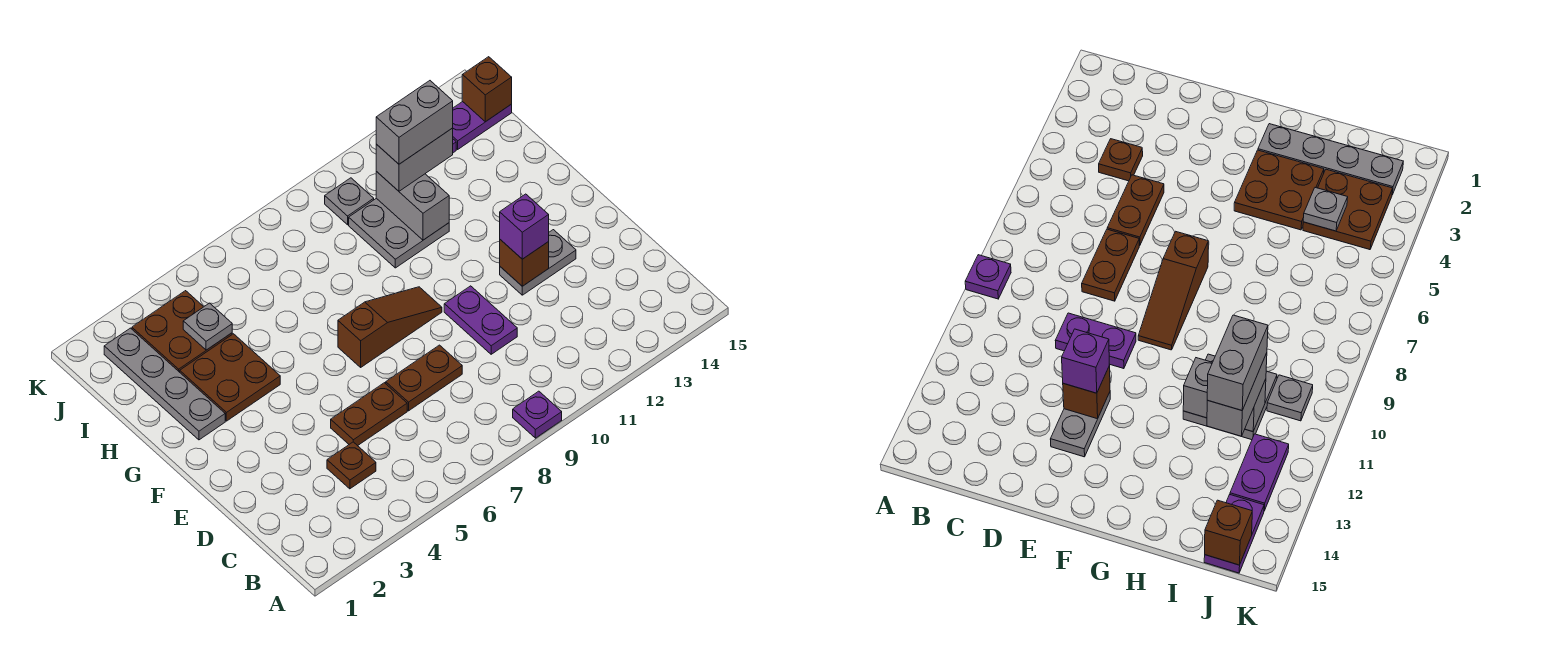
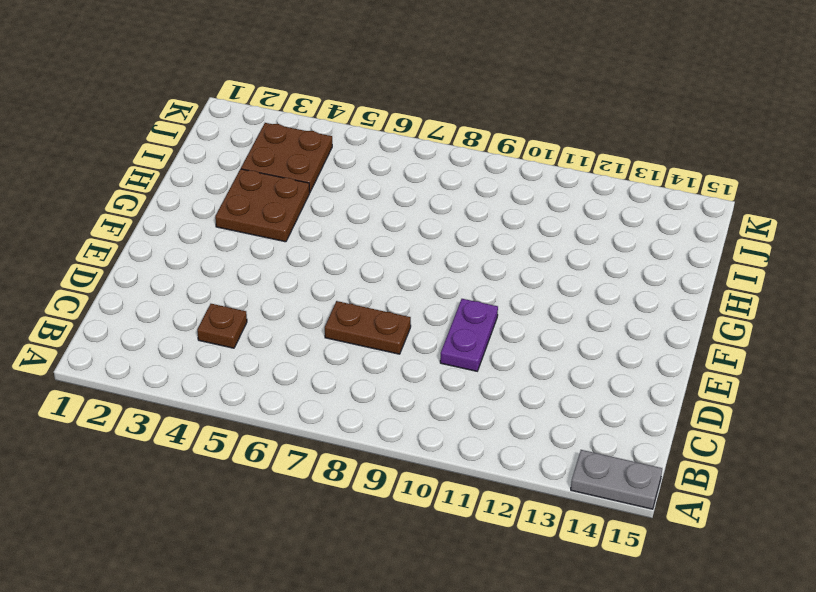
grey 1x2 plate [571,450,662,509] -> grey 1x2 plate moved to [500,230,576,295]
none -> purple 1x1 plate [513,391,562,438]
none -> brown 1x2 plate [331,383,407,446]
none -> brown 1x3 slope [338,287,442,367]

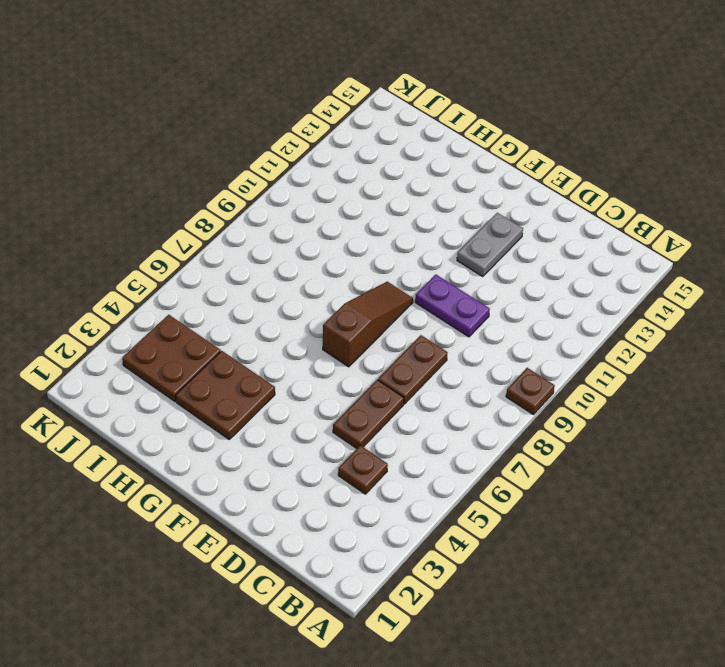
brown 1x1 plate [506,368,555,415] -> purple 1x1 plate [513,391,562,438]
none -> grey 1x4 plate [104,328,225,440]
none -> grey 2x2 plate [349,198,449,268]
none -> grey 1x1 plate [325,178,374,225]

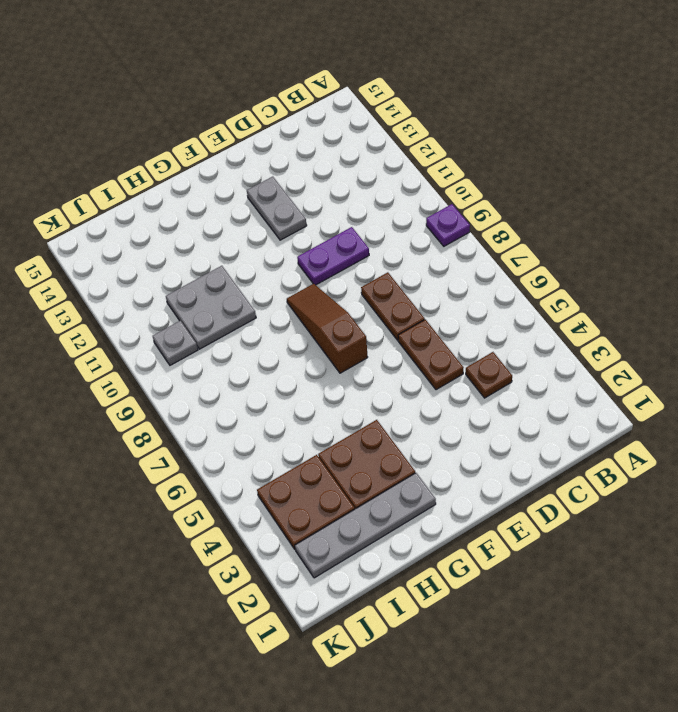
none -> purple 1x2 plate [1230,434,1289,511]
none -> purple 1x2 plate [453,102,512,149]
none -> brown 1x1 brick [500,240,549,286]

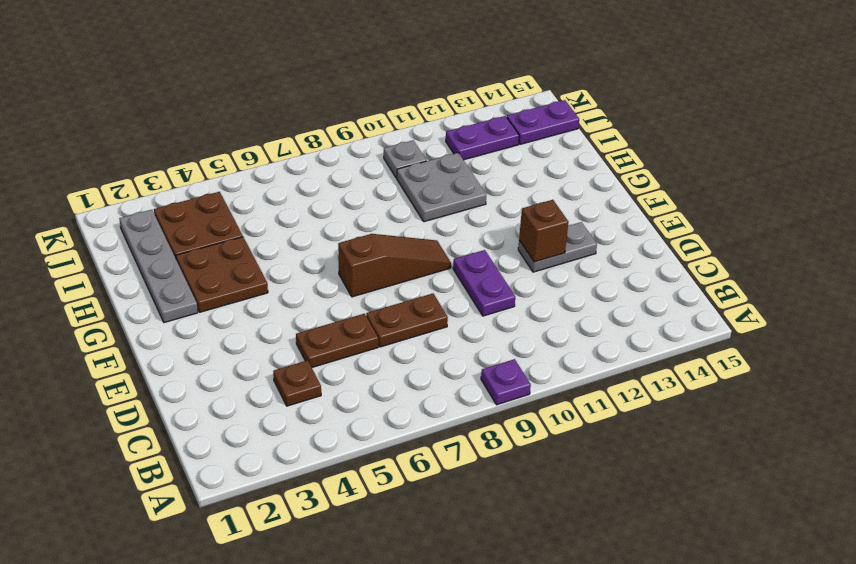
none -> grey 1x2 brick [376,171,449,240]
none -> grey 1x1 plate [183,303,232,350]
none -> brown 1x1 brick [462,57,512,122]

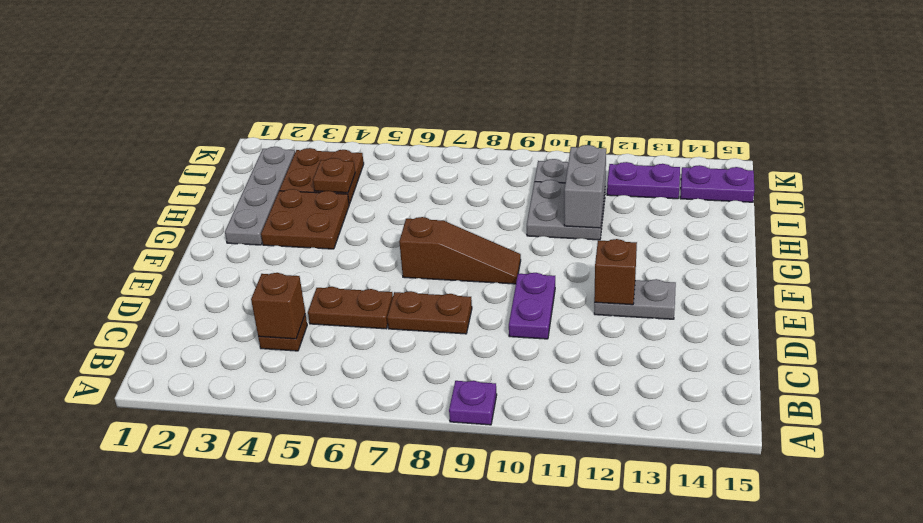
brown 1x1 brick [251,273,305,339] -> brown 1x1 brick moved to [462,57,512,122]
brown 1x1 plate [313,158,355,193] -> grey 1x1 plate [183,303,232,350]
none -> purple 1x1 brick [500,194,549,259]
none -> grey 1x2 brick [376,128,453,191]
none -> grey 1x2 brick [376,81,453,164]

